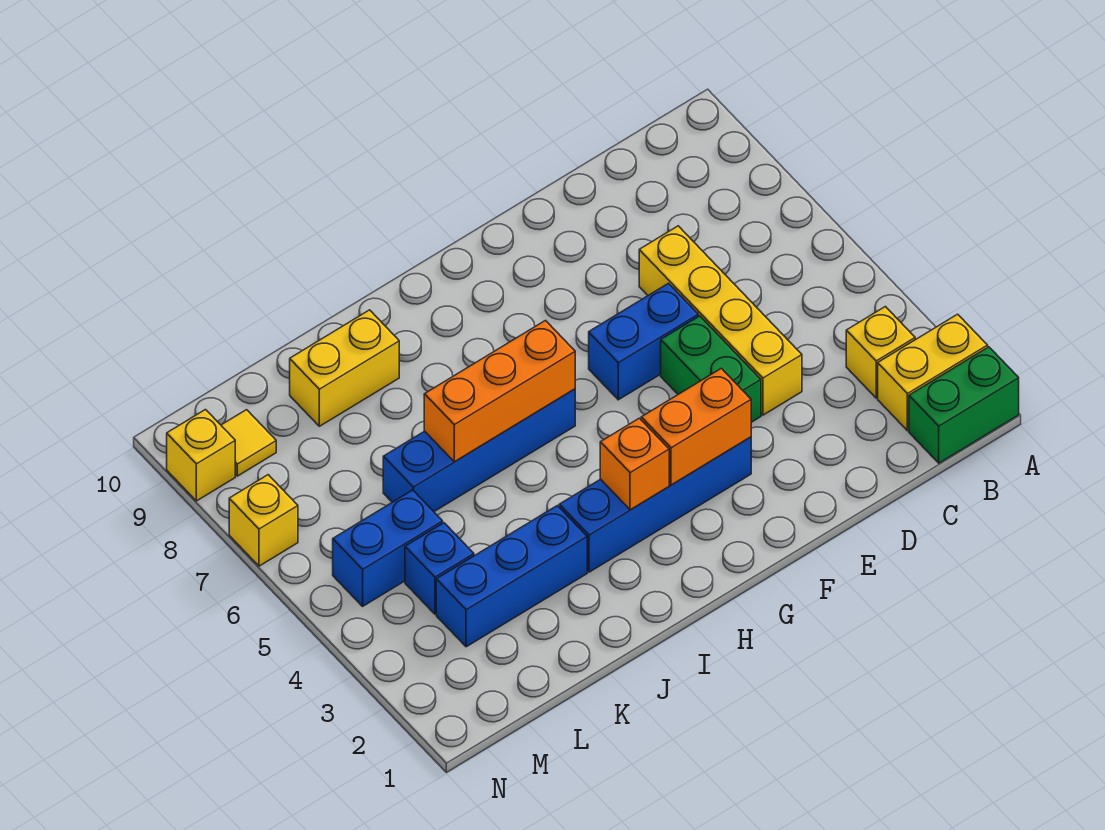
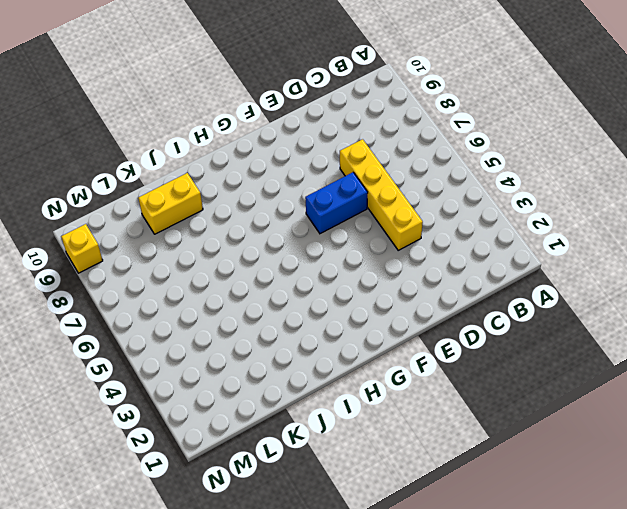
none -> green 1x2 brick [909,347,1019,463]
none -> yellow 1x2 brick [878,314,988,431]
none -> yellow 1x1 brick [846,307,915,398]

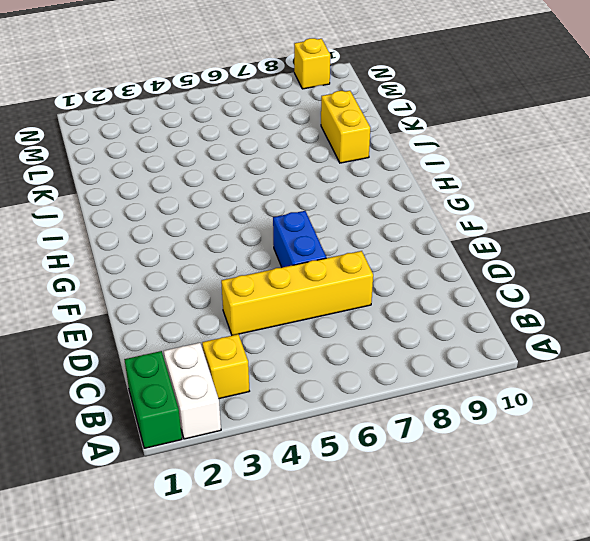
white 1x2 brick [164,343,221,439] -> yellow 1x2 brick [878,314,988,431]
none -> green 1x2 brick [661,316,761,422]
none -> blue 1x4 brick [559,437,751,572]
none -> blue 1x4 brick [383,389,575,511]

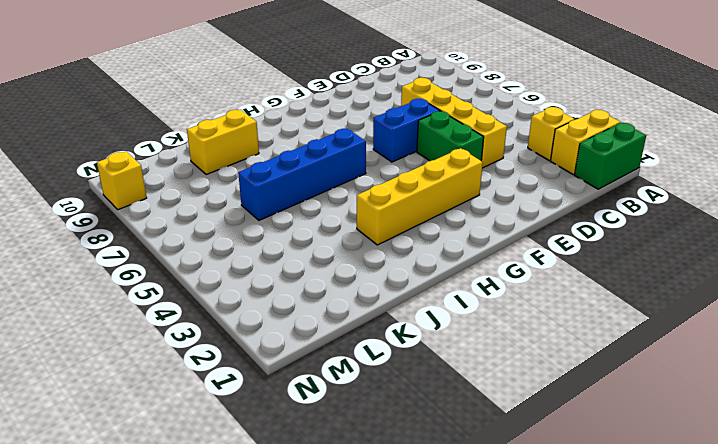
yellow 1x4 brick [357,148,483,245] -> blue 1x4 brick [559,437,751,572]
none -> blue 1x3 brick [436,506,587,647]
none -> blue 1x1 brick [405,523,474,614]
none -> blue 1x2 brick [333,490,443,606]

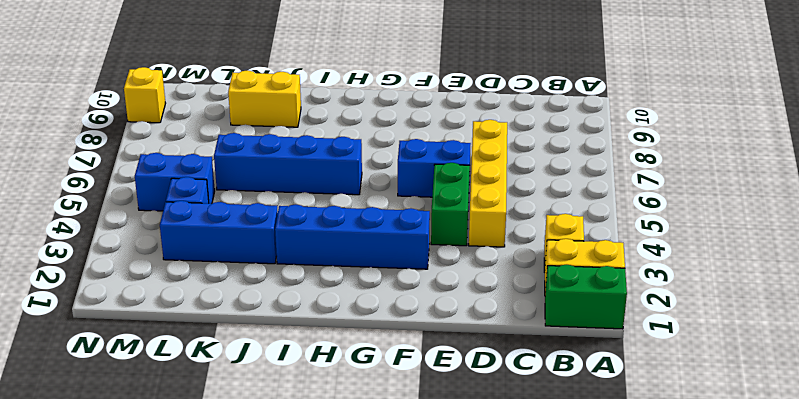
none -> yellow 1x1 tile [221,410,276,476]
none -> yellow 1x1 brick [229,475,298,566]
none -> orange 1x2 brick [641,368,751,485]

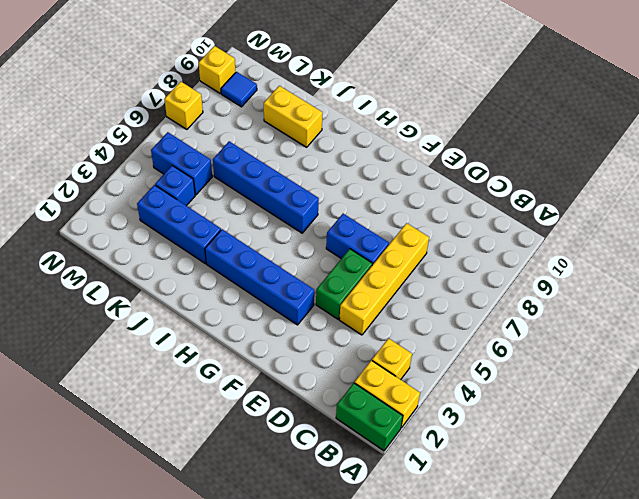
blue 1x1 tile [221,72,257,107] -> yellow 1x1 tile [221,410,276,476]
none -> orange 1x2 brick [641,368,751,485]
none -> orange 1x1 brick [600,418,669,510]
none -> orange 1x3 brick [424,321,575,462]

